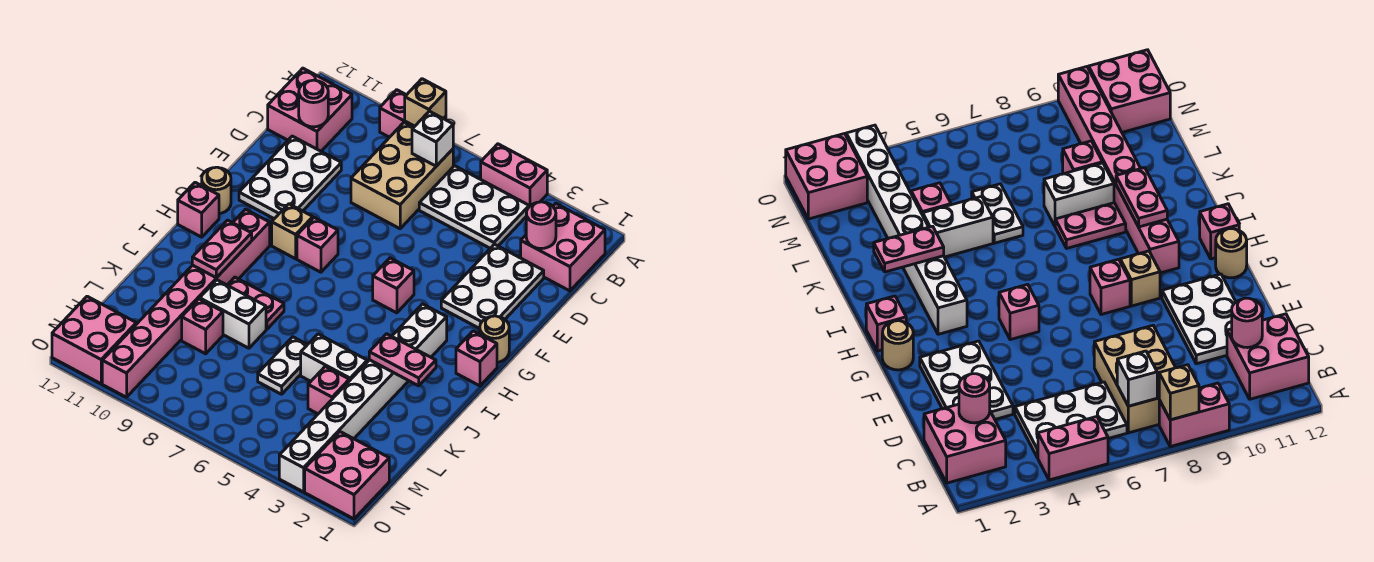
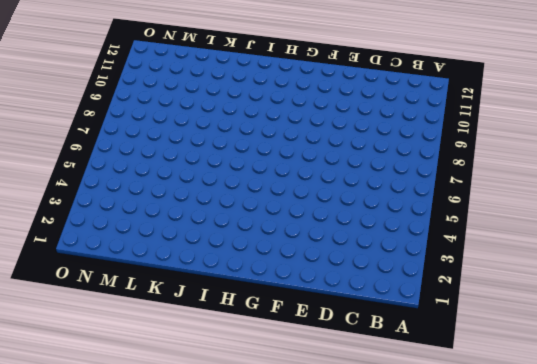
none -> pink 1x2 brick [481,144,547,206]
none -> pink 1x2 brick [380,90,446,137]
none -> pink 2x2 brick [521,203,605,291]
none -> white 2x3 plate [419,166,529,248]

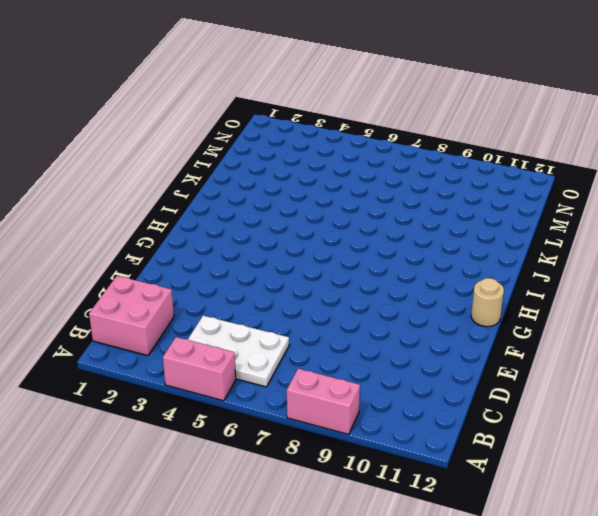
none -> tan 2x3 brick [351,122,453,229]
none -> pink 2x2 brick [268,68,352,151]
none -> white 2x3 plate [441,244,544,329]
none -> white 2x3 plate [239,136,341,219]

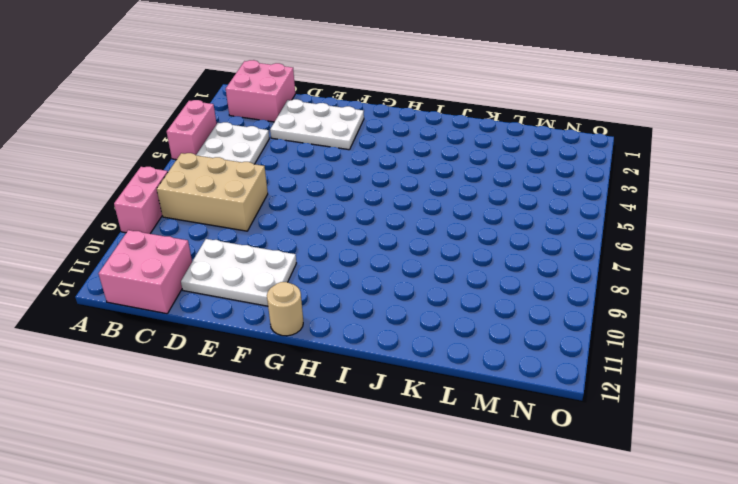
none -> tan 1x1 round brick [480,316,509,362]
none -> pink 1x1 brick [373,258,414,313]
none -> pink 1x1 brick [297,217,338,272]
none -> tan 1x1 brick [272,204,313,259]

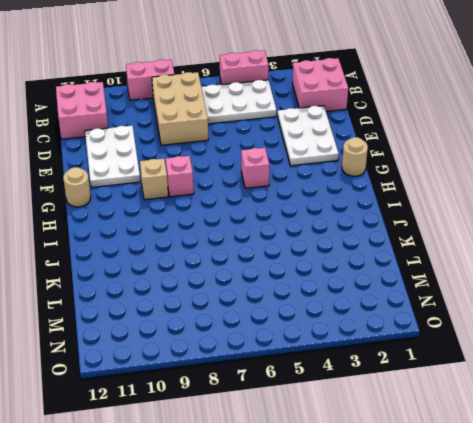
none -> pink 1x1 brick [456,331,497,386]
none -> white 1x8 brick [279,304,447,492]
none -> pink 1x8 brick [102,209,270,397]
none -> pink 1x1 brick [178,182,219,237]

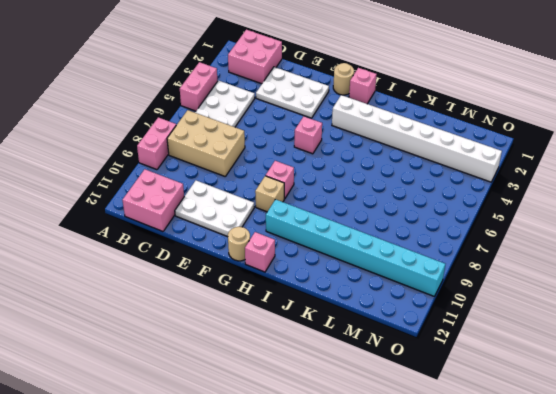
cyan 1x8 brick [266,199,445,296] -> pink 1x8 brick [102,209,270,397]
none -> pink 1x2 plate [228,277,284,329]
none -> white 1x2 brick [301,334,367,381]
none -> white 1x2 plate [258,337,307,394]
none -> white 1x2 brick [200,280,266,348]

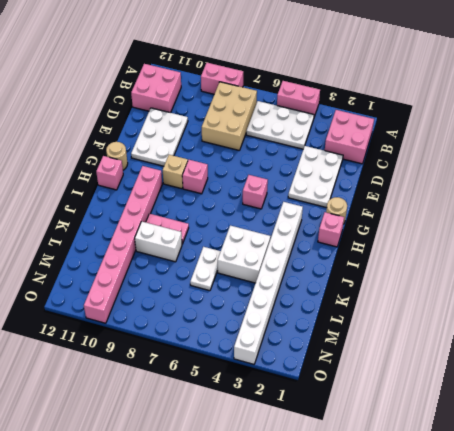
white 2x2 brick [218,226,270,283] -> white 1x2 brick [301,334,367,381]
none -> pink 1x1 brick [308,366,349,414]
none -> pink 1x1 brick [182,299,223,354]
none -> pink 2x2 brick [305,432,389,519]
none -> pink 2x2 brick [52,296,136,384]

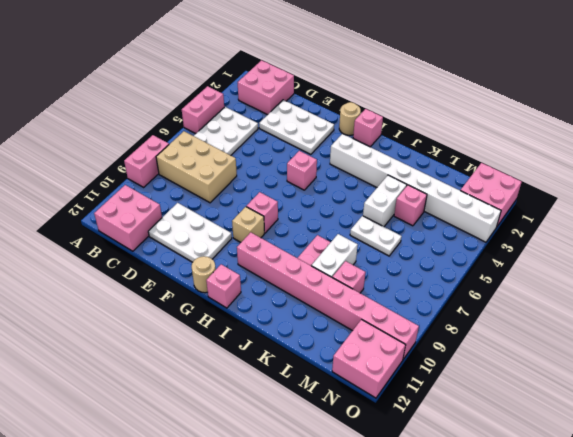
none -> tan 1x1 brick [405,79,446,126]
none -> white 1x1 brick [412,111,453,166]
none -> pink 1x1 round brick [526,202,556,249]
none -> pink 1x1 round brick [299,80,328,127]

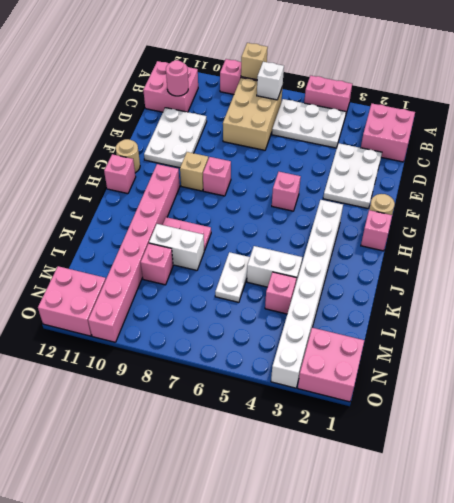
none -> pink 1x1 round brick [526,202,556,249]
none -> pink 1x2 plate [192,220,252,278]
none -> pink 1x2 plate [369,334,436,386]

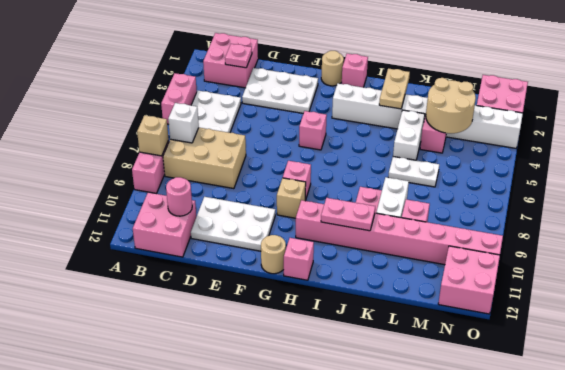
pink 1x1 plate [225,44,252,68] -> pink 1x1 round brick [526,202,556,249]
tan 1x2 plate [379,69,410,109] -> pink 1x2 plate [369,334,436,386]
tan 2x2 round brick [426,78,476,133] -> none

